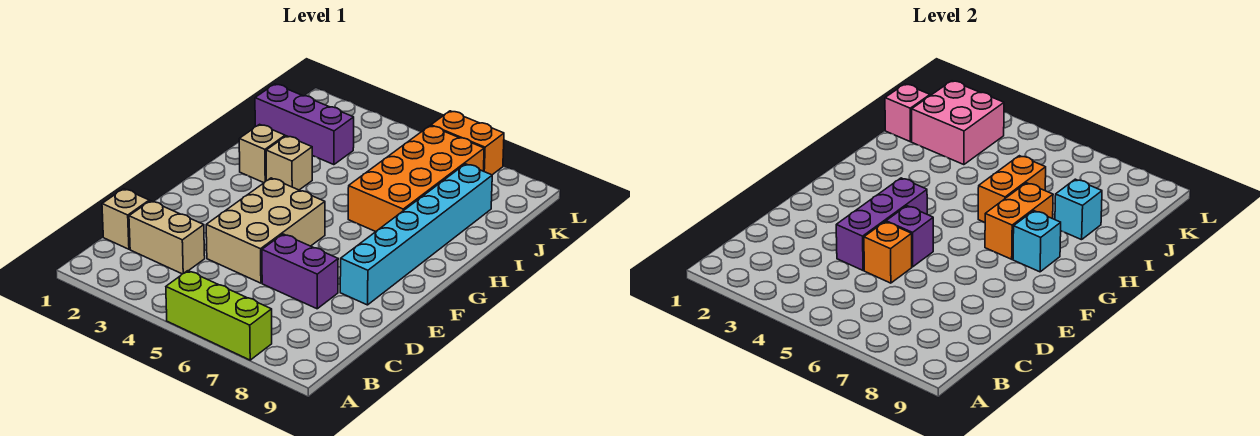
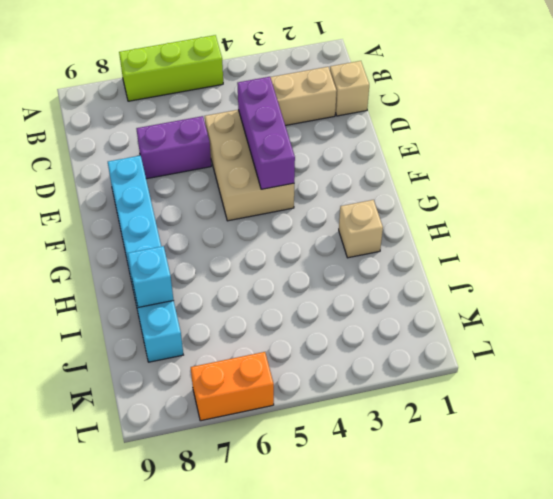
none -> tan 1x1 brick [266,136,312,190]
none -> orange 2x4 brick [348,126,484,232]
none -> purple 1x3 brick [255,84,354,165]

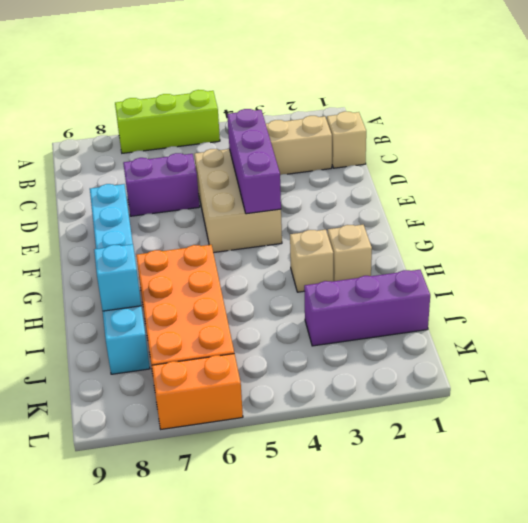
none -> orange 1x1 brick [864,222,912,283]
none -> purple 1x1 brick [886,206,933,267]
none -> orange 1x2 brick [985,183,1053,259]

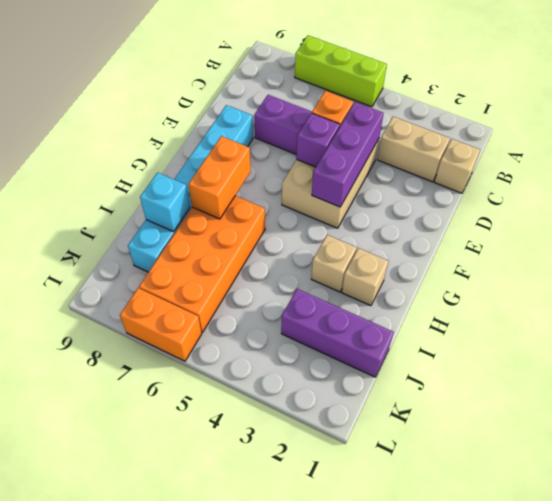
none -> cyan 1x1 brick [1013,211,1061,272]
none -> orange 1x2 brick [978,156,1046,223]
none -> pink 1x1 brick [885,84,930,142]

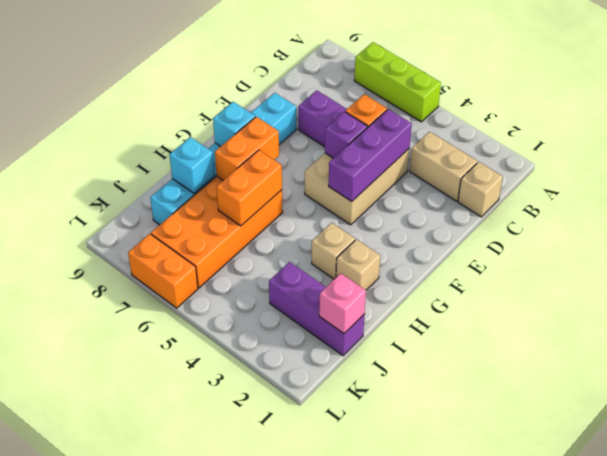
none -> pink 2x2 brick [912,81,1004,165]

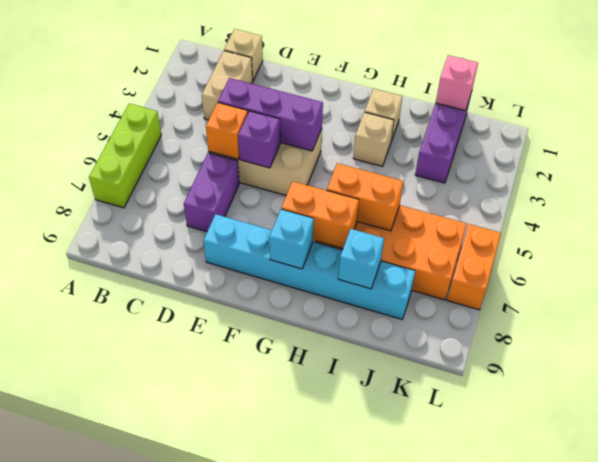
none -> pink 2x2 brick [912,81,1004,165]

